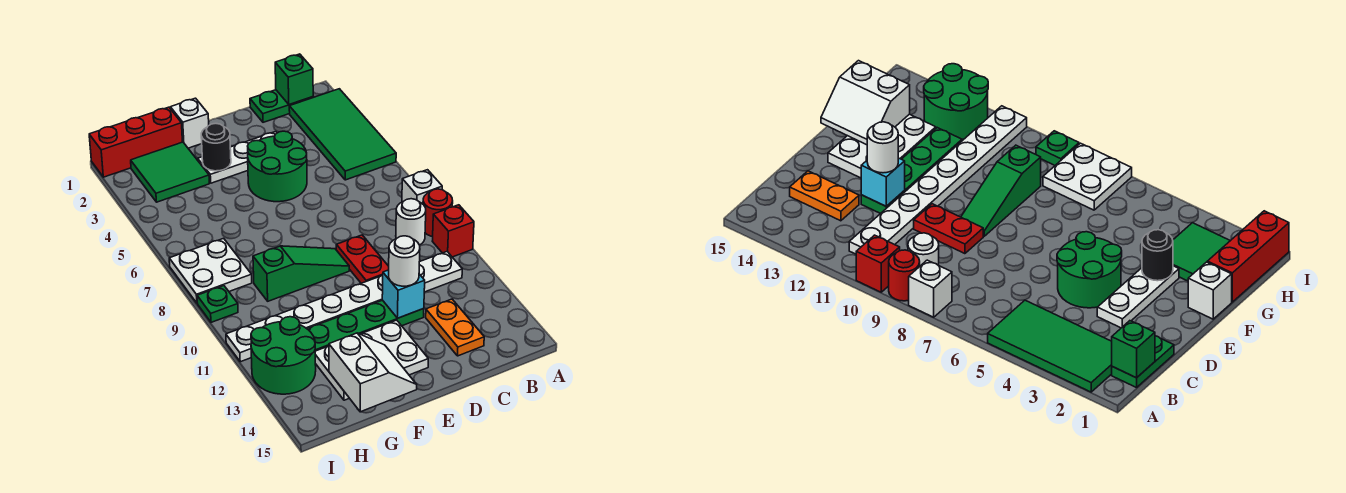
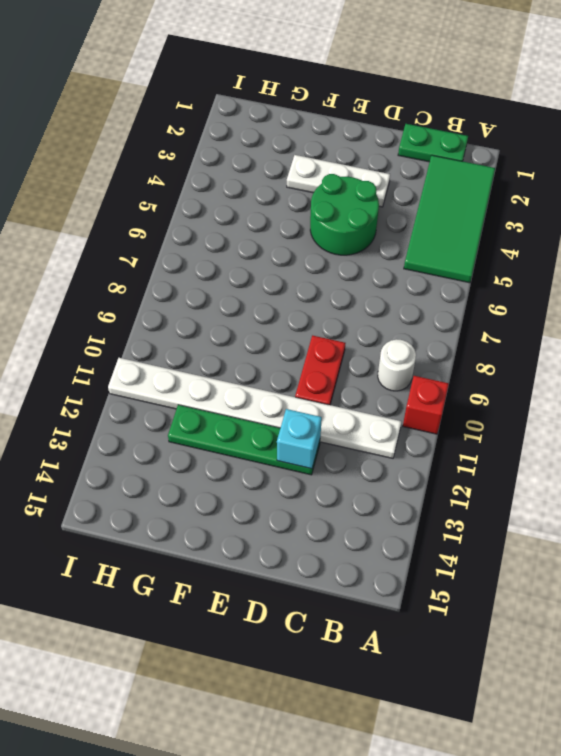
none -> white 1x1 brick [402,170,442,204]
none -> red 1x1 round brick [423,189,453,237]
none -> orange 1x2 plate [426,299,484,356]

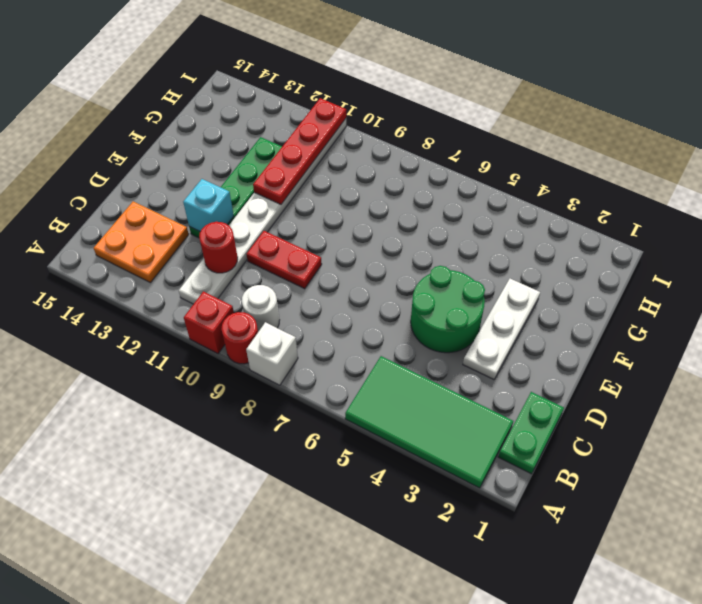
orange 2x2 plate [94,202,189,283] -> orange 1x2 plate [426,299,484,356]
red 1x1 round brick [199,222,238,273] -> none
red 1x4 plate [253,98,346,204] -> none
none -> green 1x3 slope [253,246,349,301]
none -> white 2x3 plate [315,320,428,400]
none -> white 1x1 brick [170,98,209,148]

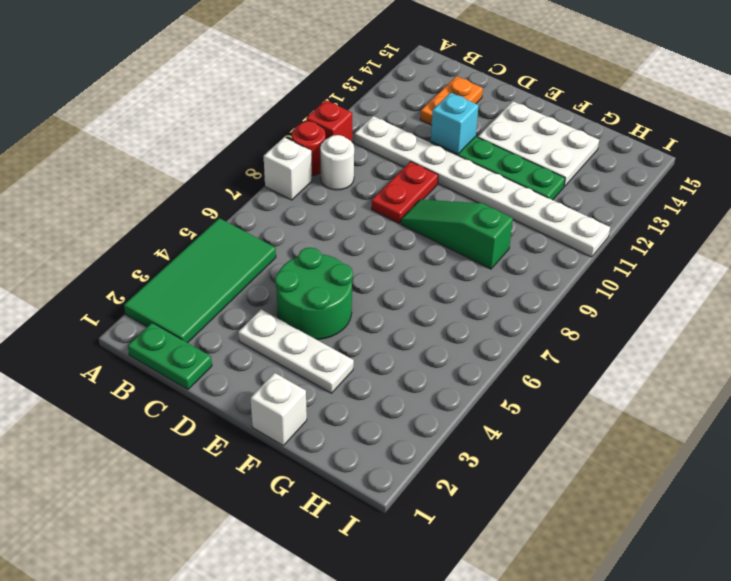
none -> red 1x3 brick [89,107,182,177]
none -> green 2x2 tile [131,142,209,202]
none -> white 2x2 plate [169,238,252,303]

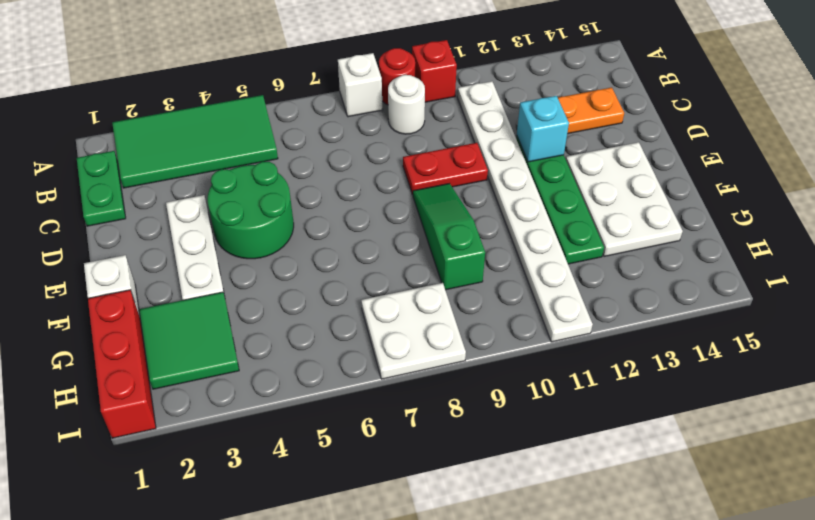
none -> green 2x2 round brick [251,317,316,394]
none -> green 1x1 plate [197,286,238,322]
none -> green 1x1 brick [275,54,313,105]

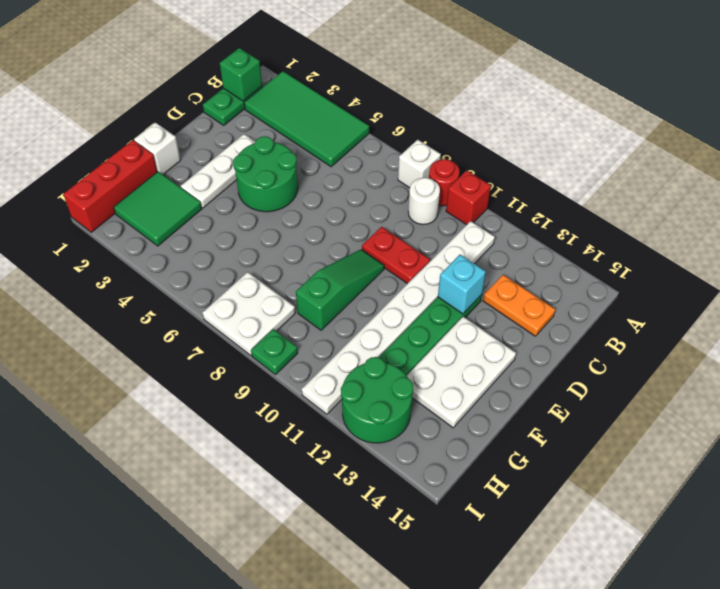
none -> black 1x1 round brick [201,124,231,171]
none -> white 2x2 slope [329,333,417,412]
none -> white 1x1 round brick [389,236,420,286]

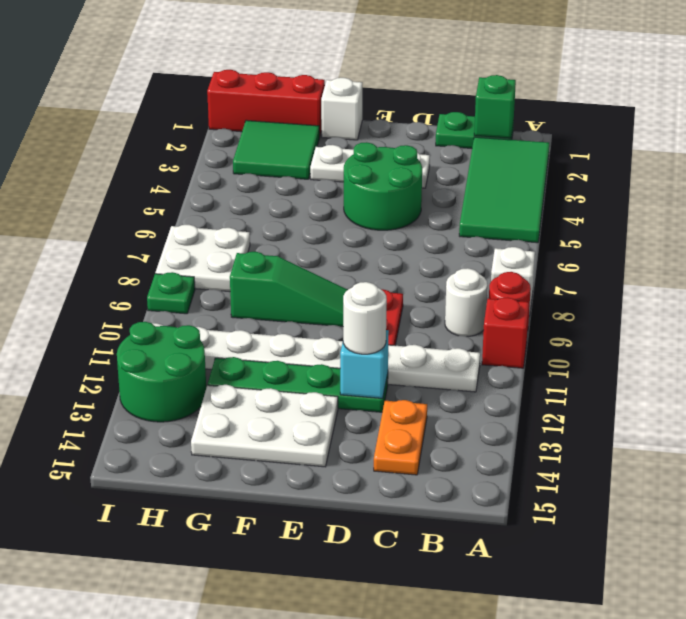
none -> black 1x1 round brick [201,124,231,171]
none -> white 2x2 slope [329,333,417,412]

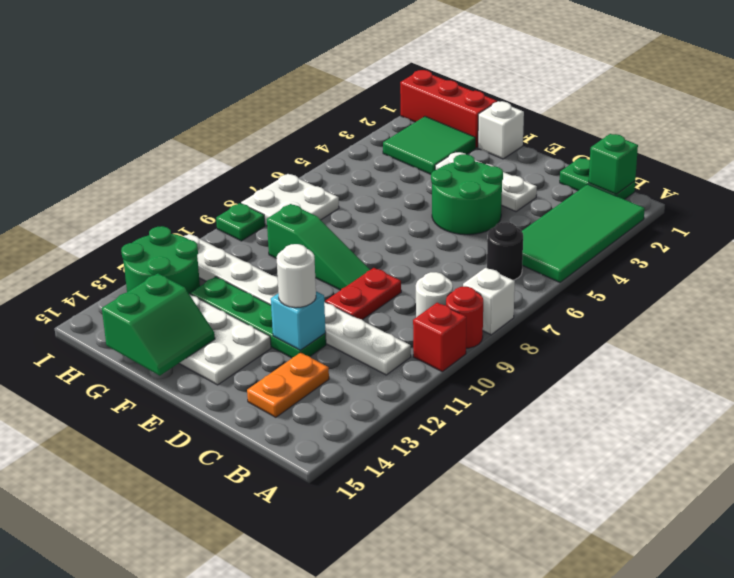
black 1x1 round brick [487,222,523,280] -> black 1x1 round brick moved to [201,124,231,171]
green 2x2 slope [102,273,215,376] -> white 2x2 slope [329,333,417,412]

